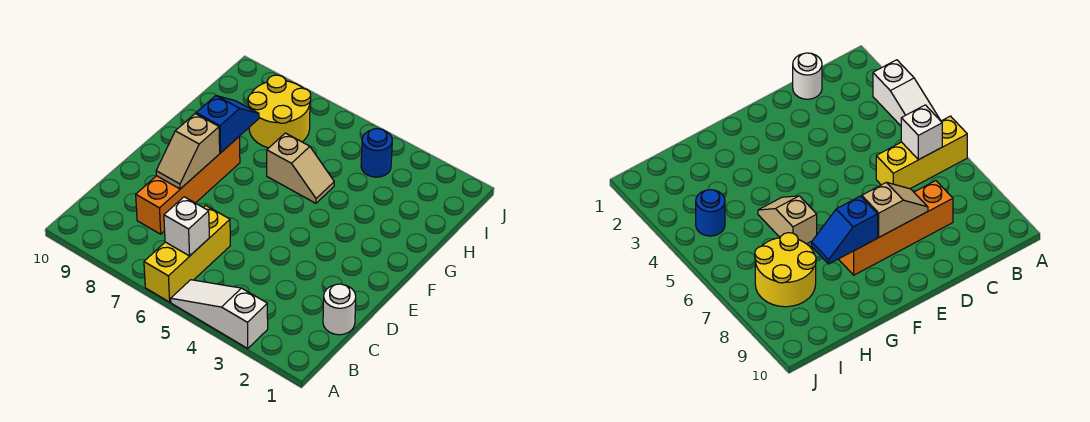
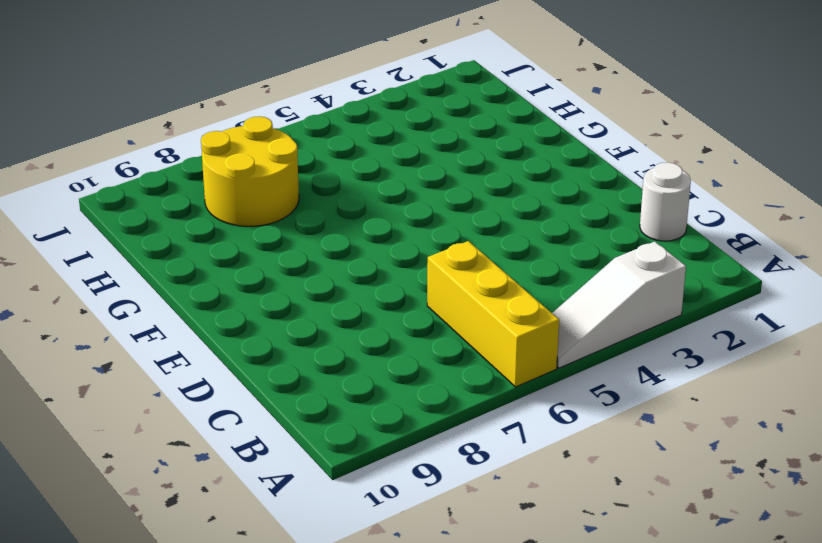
none -> orange 1x4 brick [136,136,240,234]
none -> tan 1x2 slope [267,133,334,203]

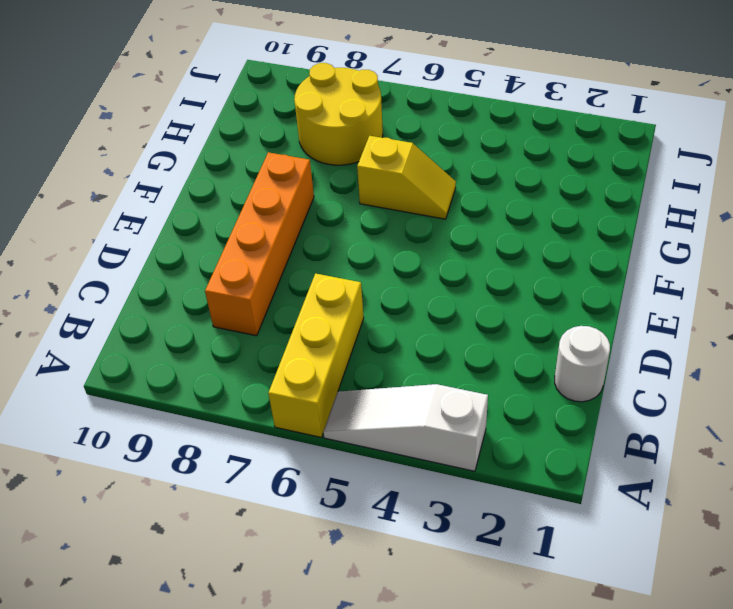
yellow 1x2 slope [357,136,456,219] -> tan 1x2 slope [267,133,334,203]
none -> blue 1x1 round brick [361,129,392,177]
none -> white 1x1 brick [164,197,209,256]

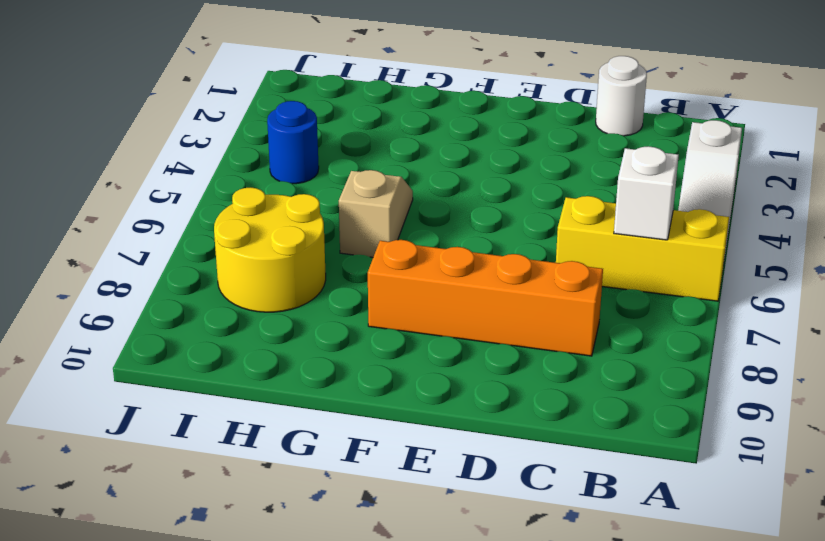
none -> tan 1x2 slope [156,114,220,189]
none -> blue 1x2 slope [196,96,259,153]

